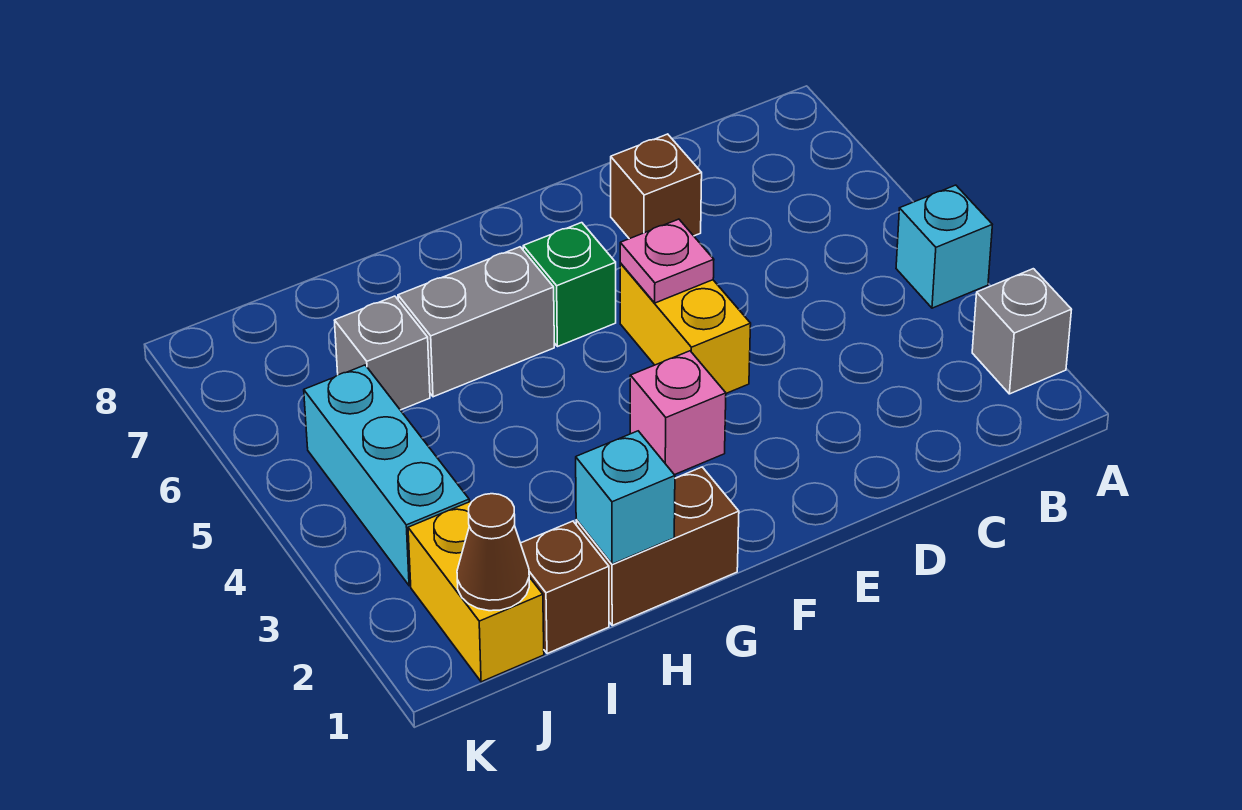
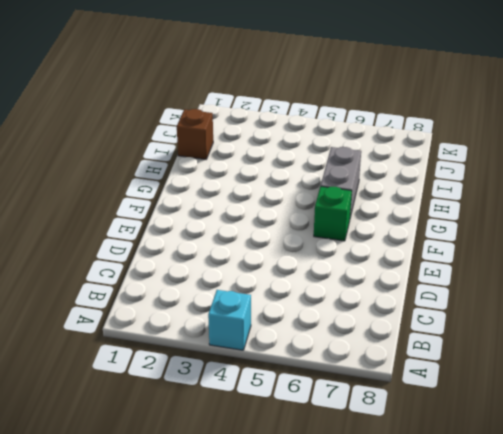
none -> grey 1x1 brick [972,269,1072,394]
none -> brown 1x1 brick [611,134,702,239]
none -> yellow 1x2 brick [620,263,751,393]

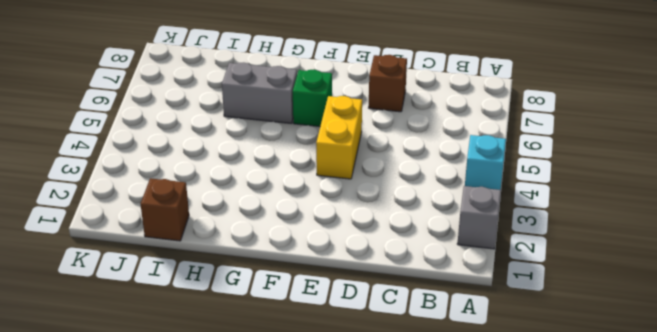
none -> pink 1x1 brick [630,351,726,475]
none -> brown 1x2 brick [576,467,739,625]
none -> grey 1x1 brick [334,296,430,410]

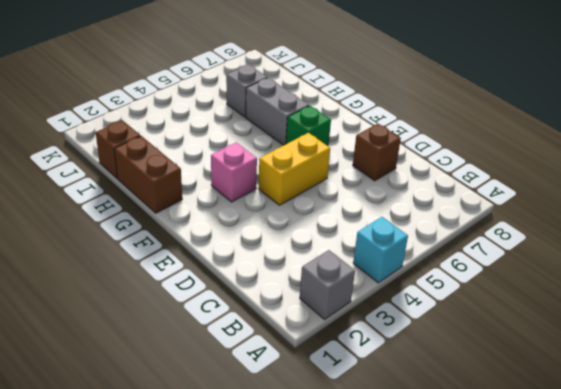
none -> yellow 1x2 brick [408,501,544,682]
none -> cyan 1x3 brick [304,365,469,586]
none -> pink 1x1 plate [620,219,714,303]

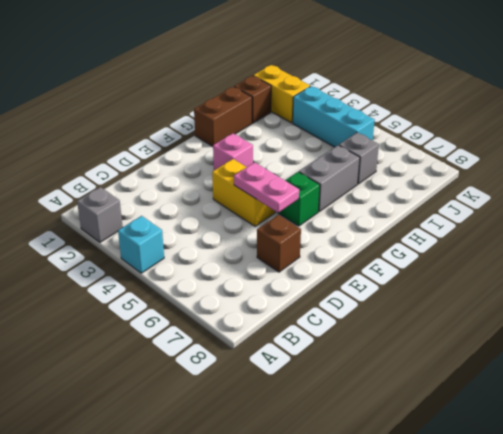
pink 1x2 plate [234,162,299,213] -> pink 1x1 plate [620,219,714,303]
none -> cyan 1x1 brick [576,431,675,564]
none -> brown 1x1 cone [457,494,529,611]

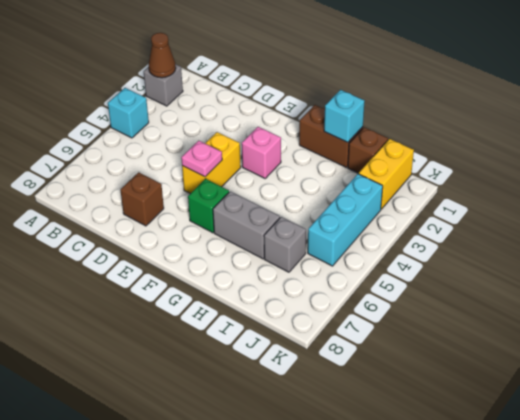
brown 1x1 cone [149,33,176,78] -> brown 1x1 cone moved to [457,494,529,611]

